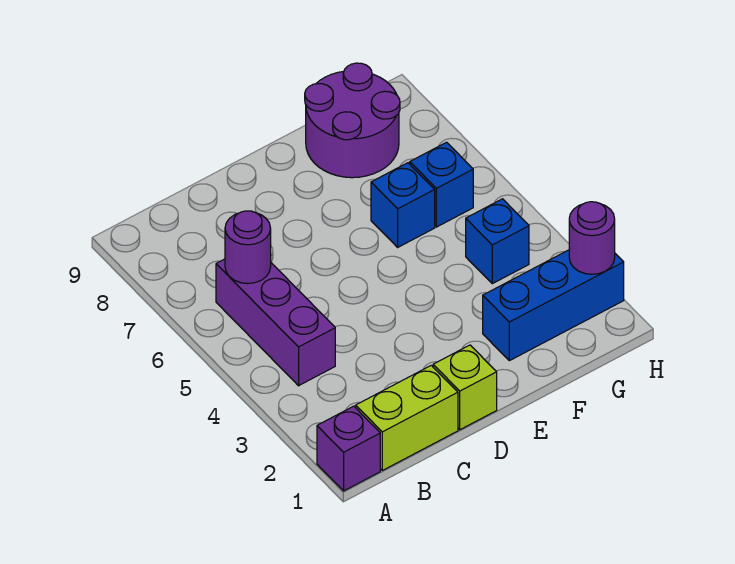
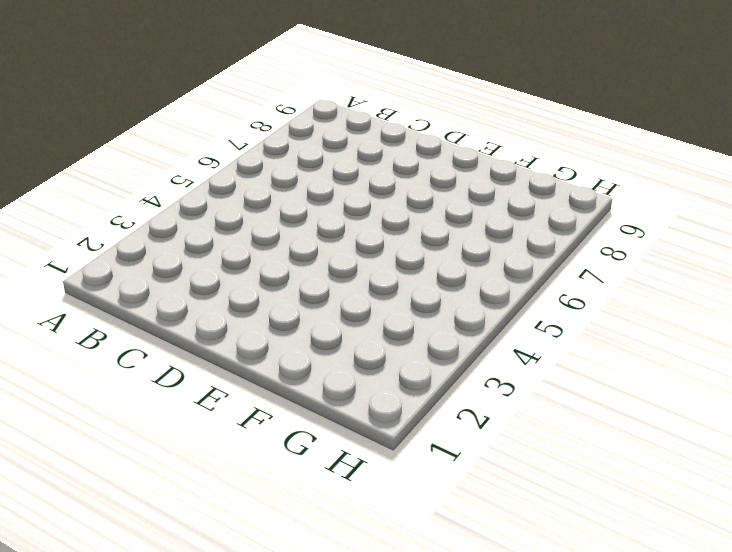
none -> purple 1x1 brick [317,406,380,491]
none -> lime 1x2 brick [356,365,458,470]

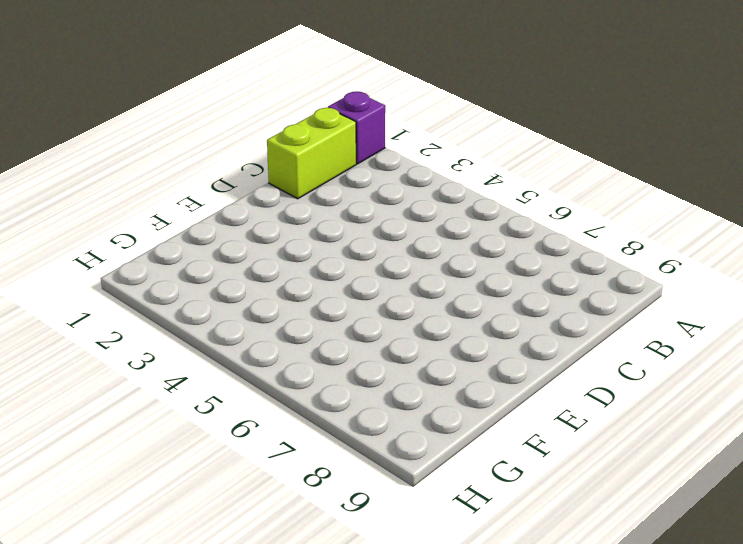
none -> purple 1x3 brick [216,259,335,386]
none -> lime 1x1 brick [433,345,497,430]

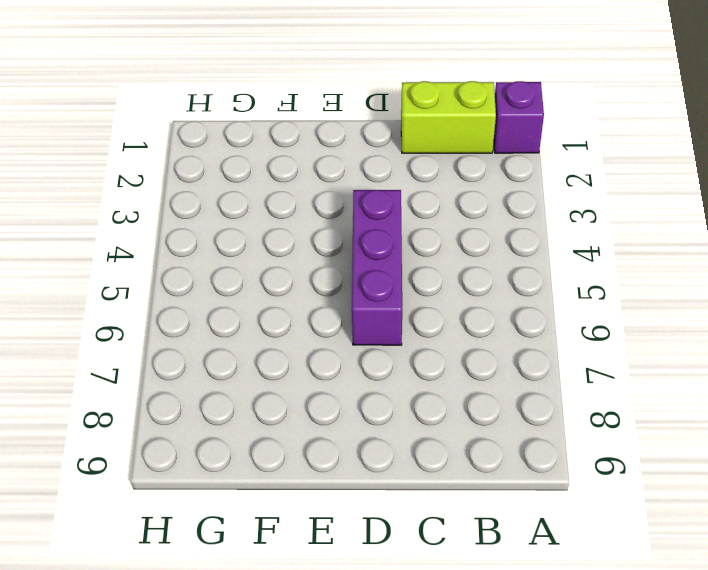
purple 1x3 brick [352,190,402,345] -> purple 1x3 brick moved to [216,259,335,386]
none -> lime 1x1 brick [433,345,497,430]
none -> blue 1x3 brick [483,250,624,361]

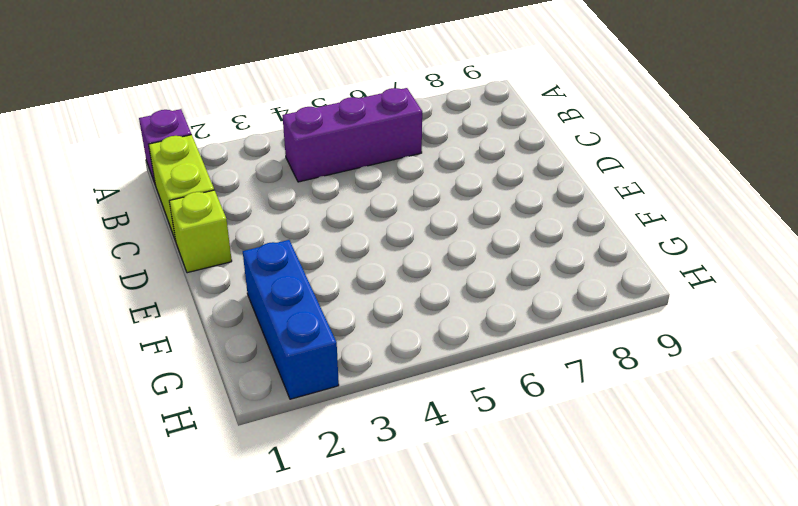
none -> blue 1x1 brick [371,163,435,247]
none -> purple 2x2 round brick [305,63,400,178]

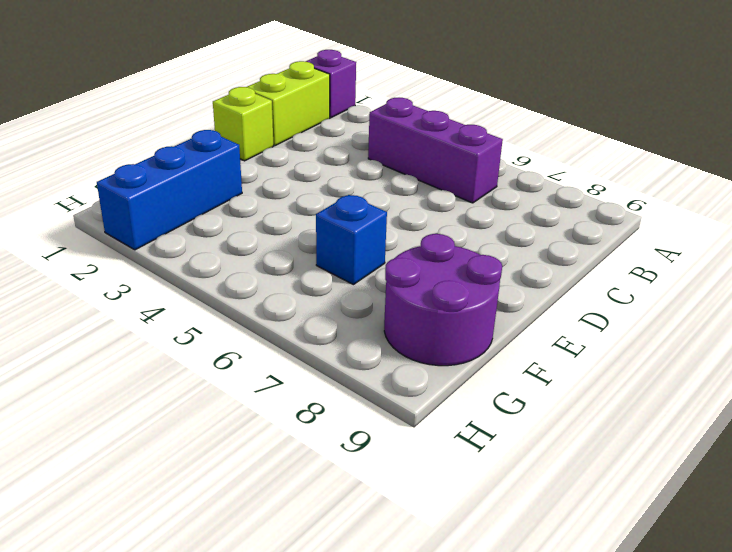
none -> blue 1x1 brick [466,199,529,284]
none -> blue 1x1 brick [410,142,473,227]

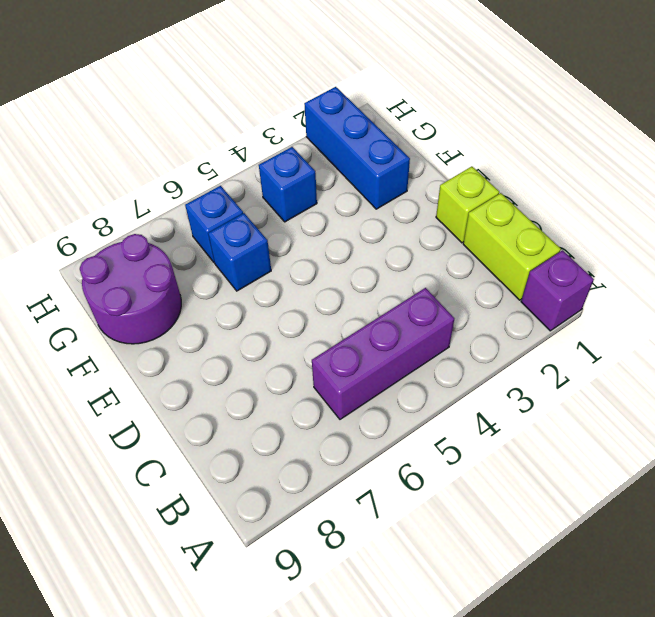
none -> purple 1x1 round brick [225,211,271,284]
none -> purple 1x1 round brick [569,202,615,274]

